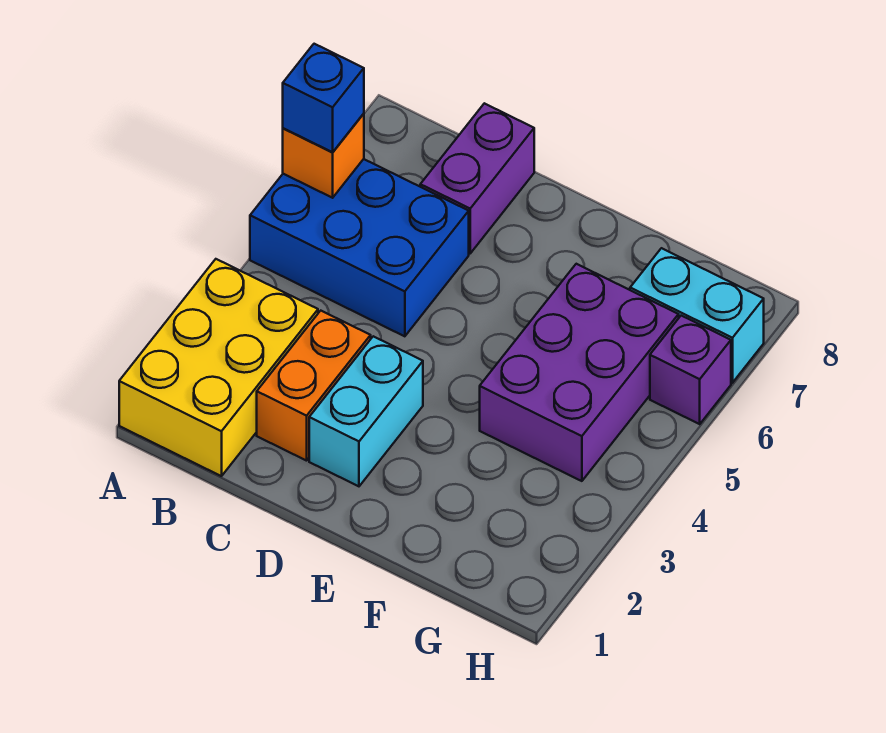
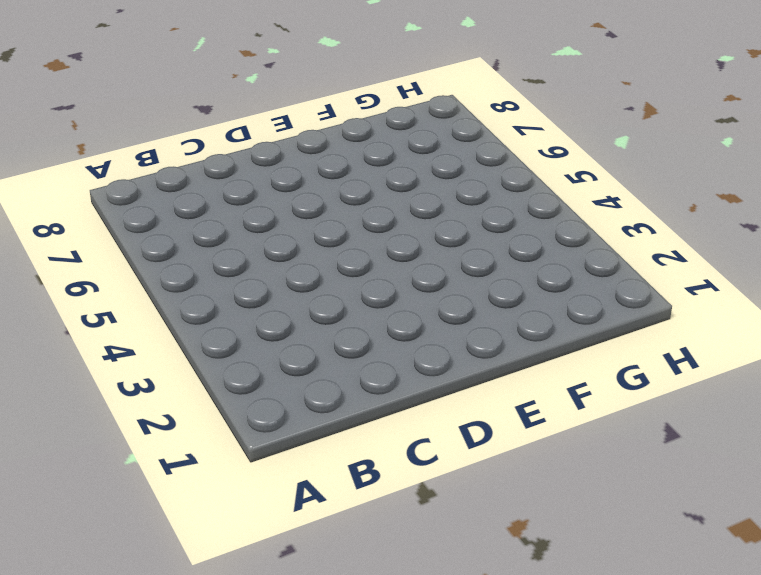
none -> yellow 2x3 brick [119,259,318,476]
none -> blue 2x3 brick [250,159,469,336]

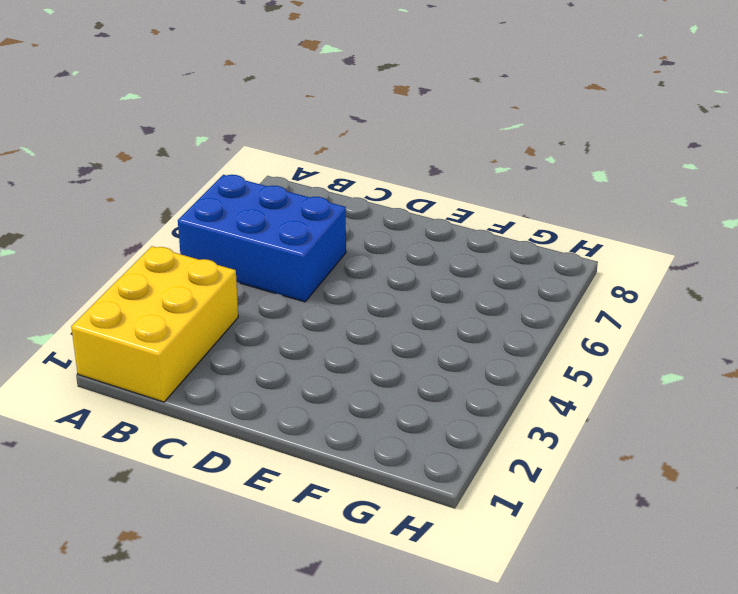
none -> orange 1x2 brick [257,311,371,461]
none -> purple 1x2 brick [420,103,534,253]

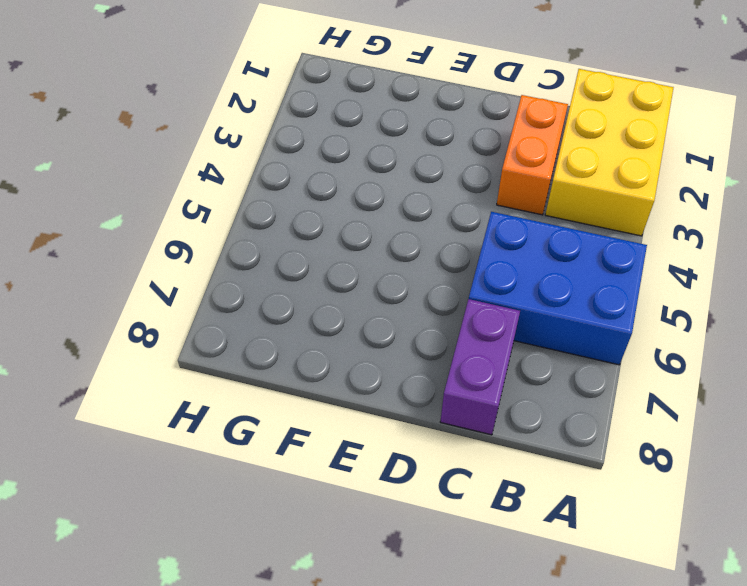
none -> cyan 1x2 brick [309,336,423,486]
none -> purple 2x3 brick [480,264,679,481]

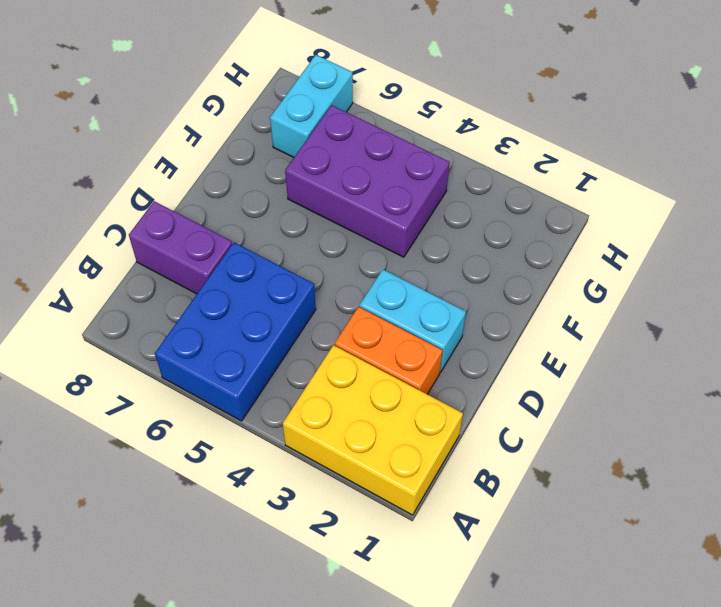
none -> purple 1x1 brick [650,316,731,424]
none -> orange 1x1 brick [283,114,364,198]

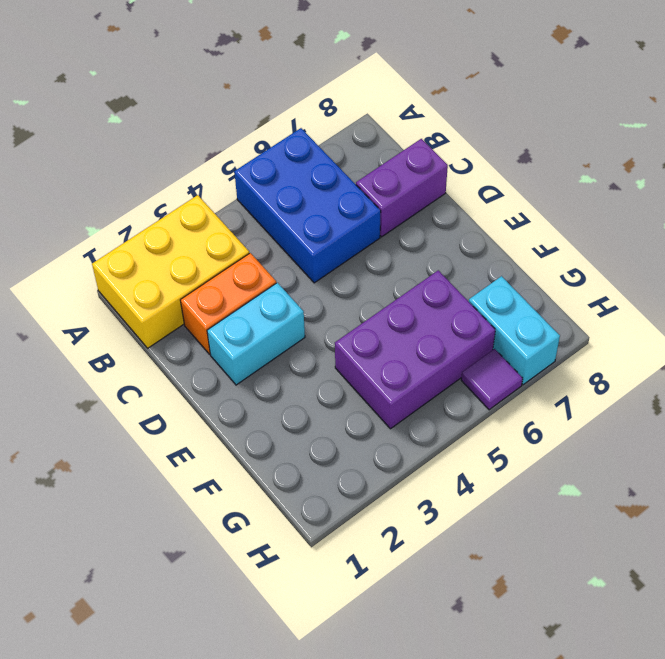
purple 1x1 tile [461,349,523,410] -> purple 1x1 brick [650,316,731,424]
none -> orange 1x1 brick [283,114,364,198]
none -> blue 1x1 brick [283,44,364,152]

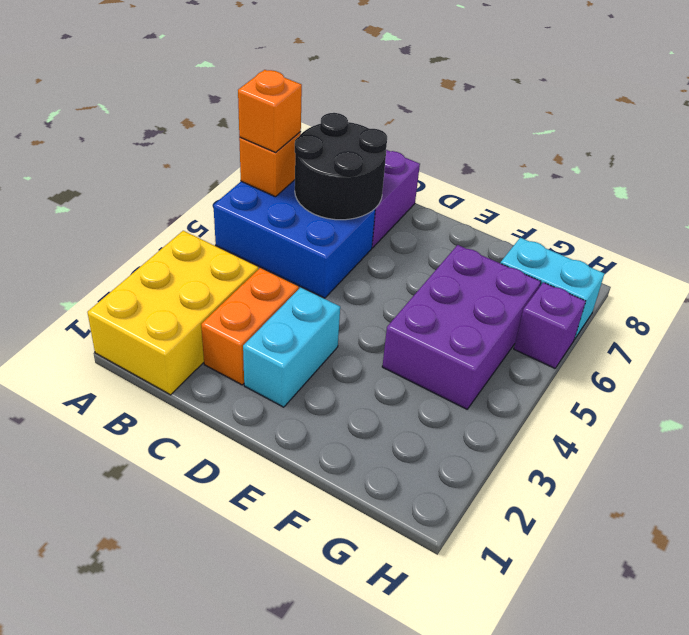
orange 1x1 brick [238,70,302,152] -> blue 1x1 brick [283,44,364,152]
black 2x2 round brick [295,113,387,220] -> none

